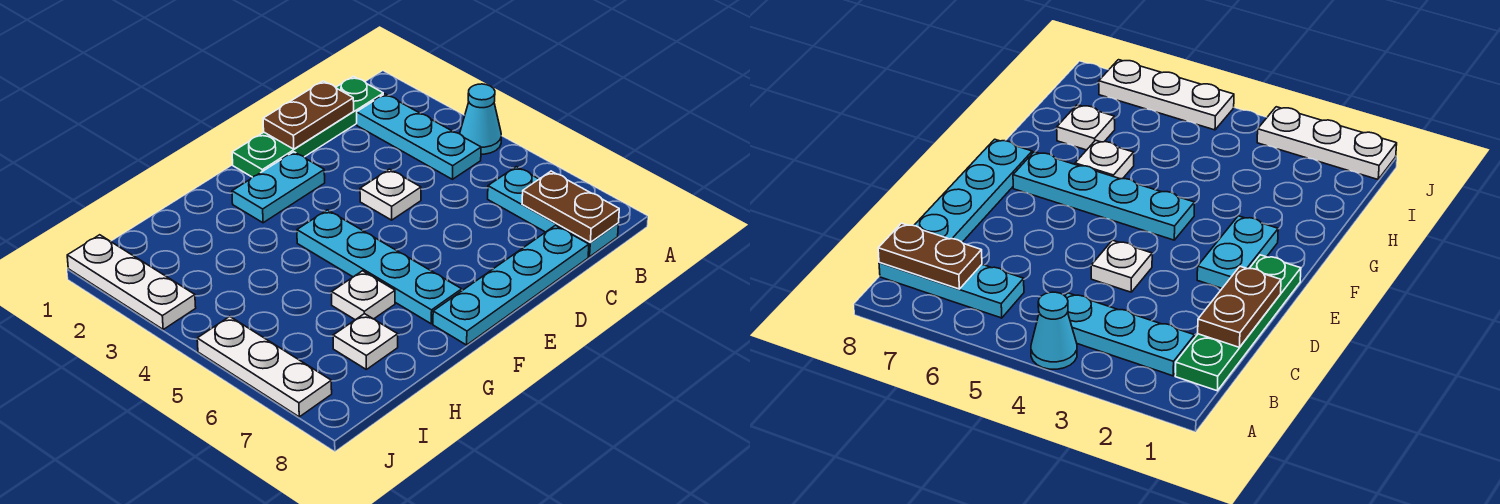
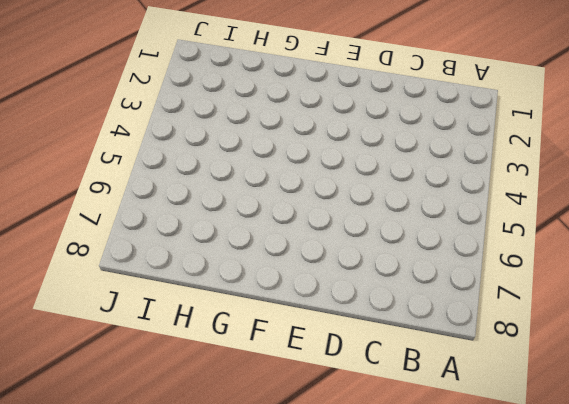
none -> cyan 1x1 cone [460,84,501,154]
none -> green 1x4 plate [232,76,383,177]
none -> cyan 1x3 plate [357,94,481,179]

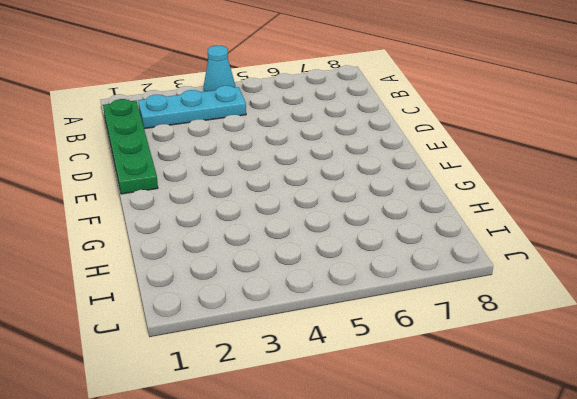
none -> cyan 1x3 plate [488,167,618,257]
none -> cyan 1x4 plate [433,225,589,345]
none -> white 1x1 plate [360,169,421,220]

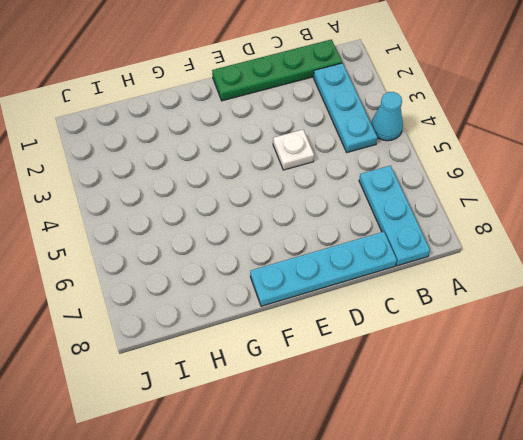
none -> cyan 1x2 plate [232,152,325,223]
none -> cyan 1x4 plate [297,210,462,324]
none -> white 1x1 plate [332,271,395,320]

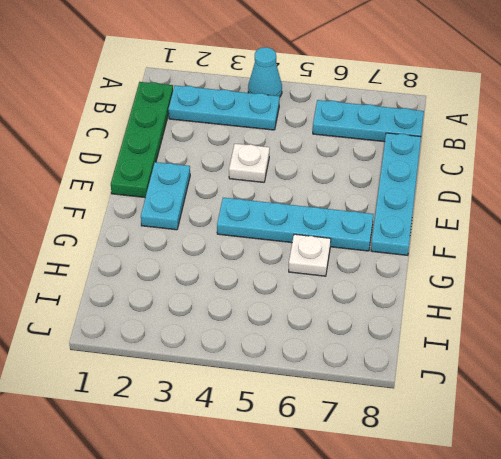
none -> white 1x1 plate [333,314,398,369]
none -> white 1x3 plate [67,235,196,329]
none -> white 1x3 plate [197,317,332,417]

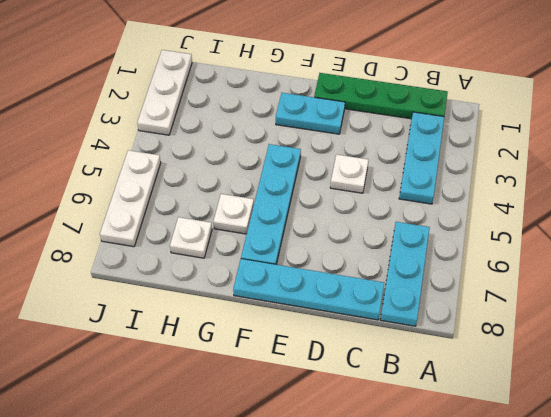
none -> cyan 1x1 cone [460,84,501,154]
none -> brown 1x2 plate [522,171,619,243]
none -> brown 1x2 plate [263,81,354,149]

